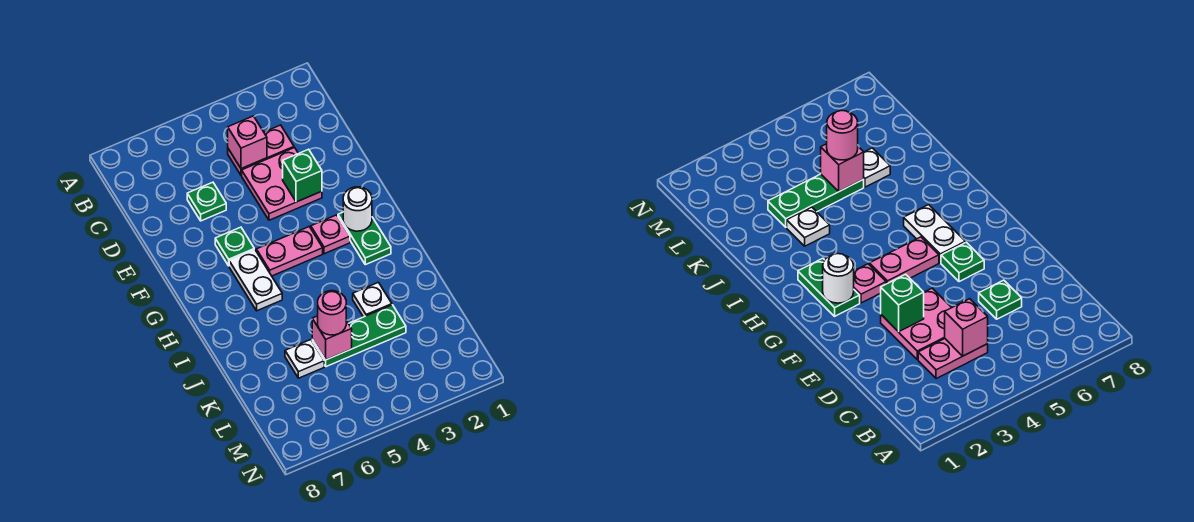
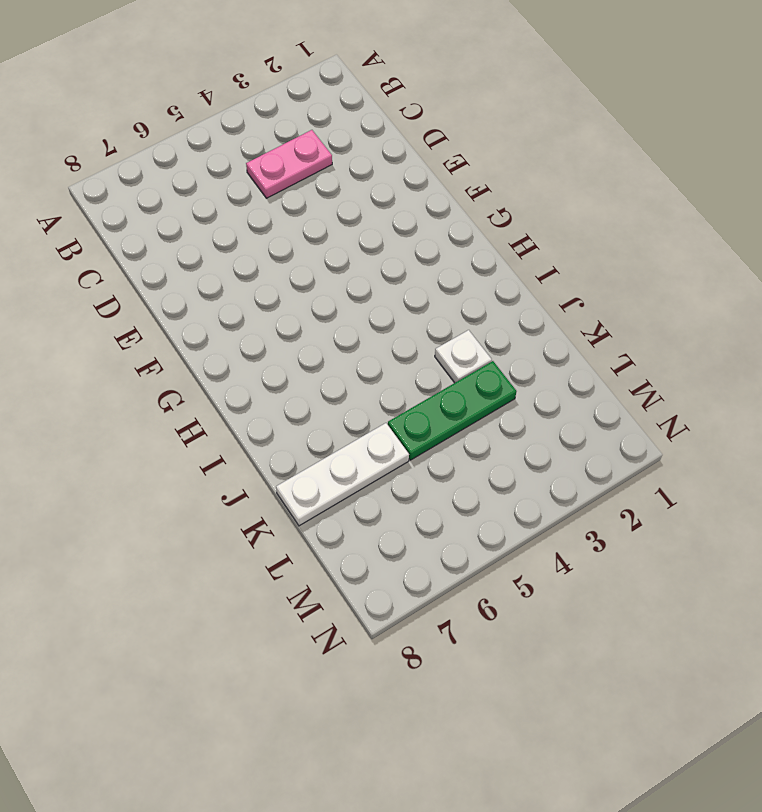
white 1x3 plate [276,423,409,526] -> white 1x1 plate [285,340,324,378]
none -> pink 2x2 plate [242,148,322,220]
none -> green 1x1 plate [187,182,226,221]
none -> green 1x1 plate [215,227,254,266]

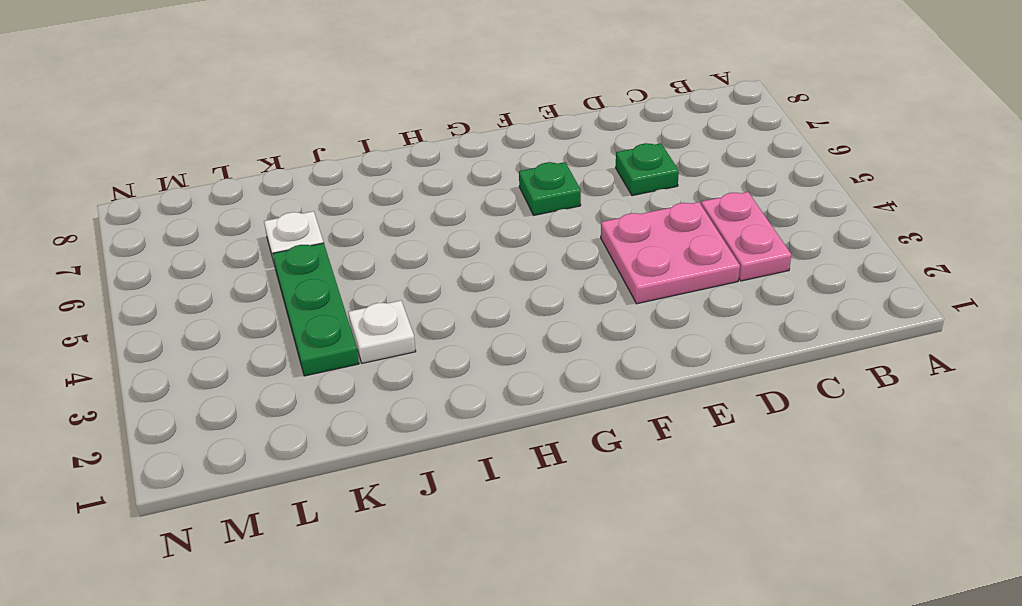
none -> green 1x2 plate [338,212,391,265]
none -> pink 1x1 plate [311,215,350,254]
none -> pink 1x2 plate [256,227,323,276]

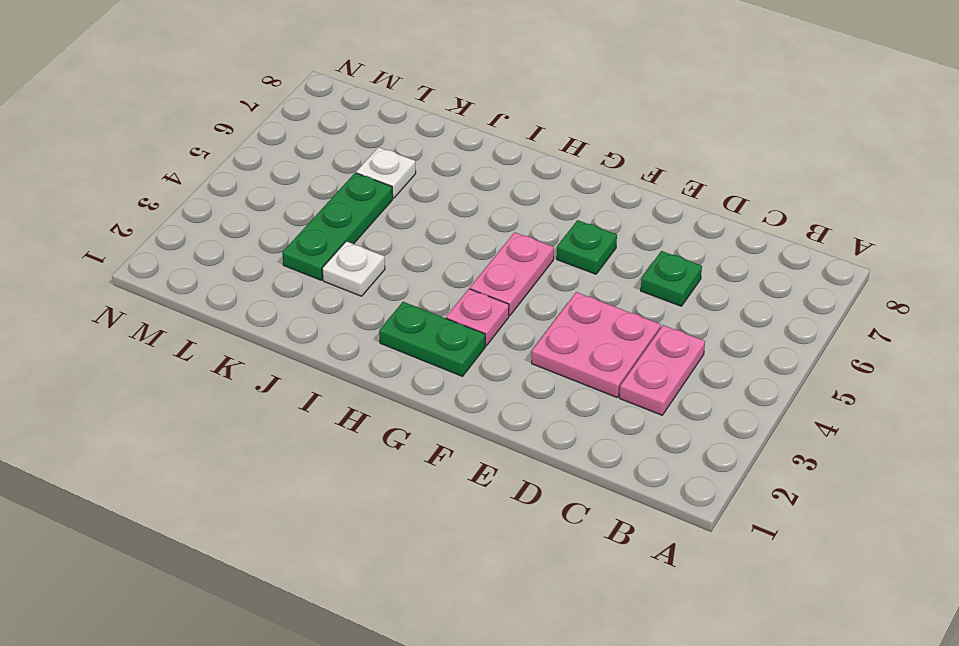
none -> white 1x2 plate [229,250,282,311]
none -> pink 1x1 brick [228,116,267,169]
none -> green 1x1 brick [283,149,322,202]

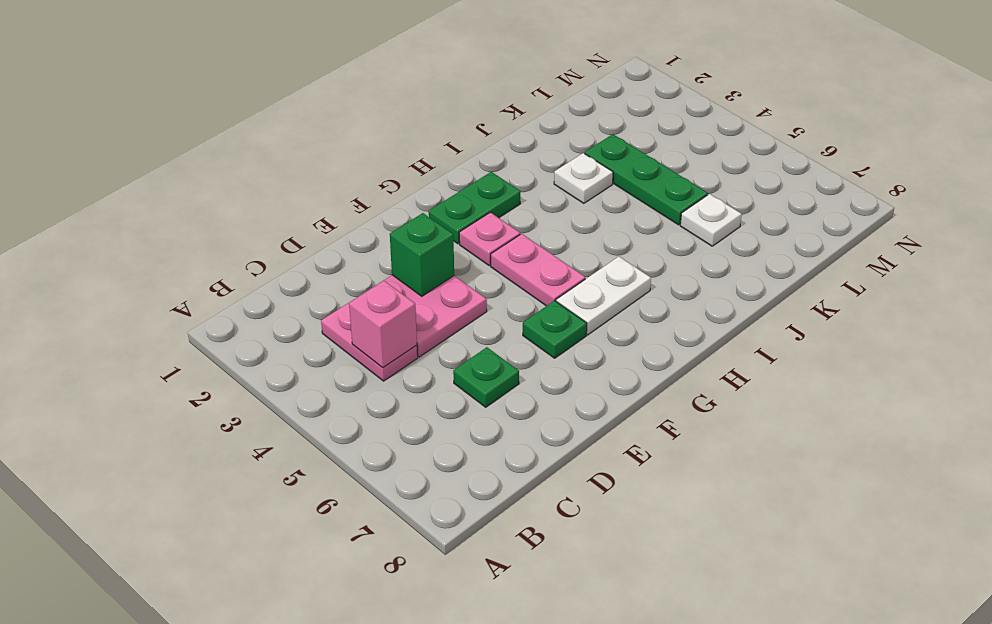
none -> white 1x1 round brick [343,187,372,231]
none -> pink 1x1 brick [312,316,352,360]
none -> pink 1x1 round brick [318,291,347,335]

